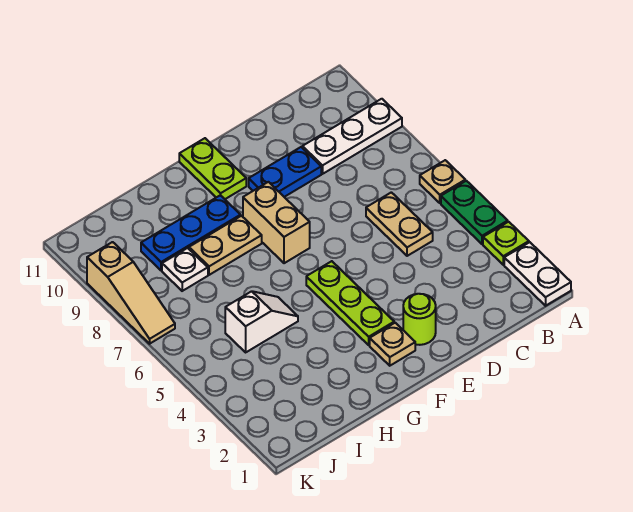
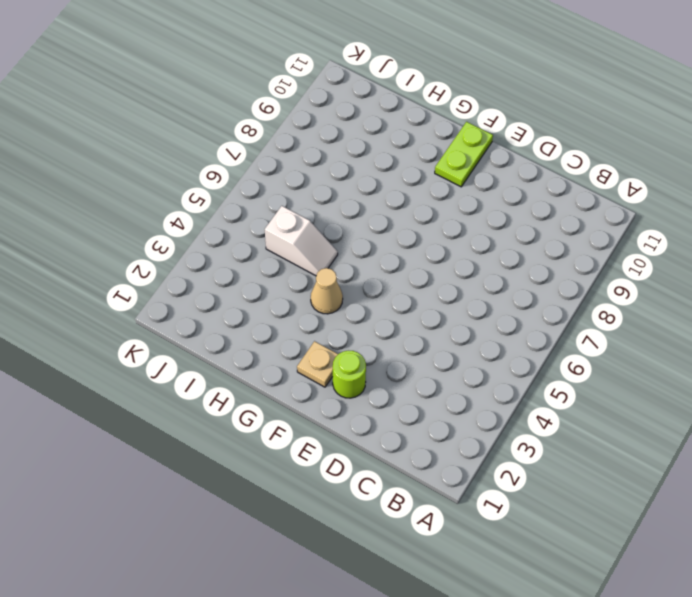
tan 1x1 cone [311,268,343,314] -> none
none -> white 1x2 plate [504,242,571,306]
none -> lime 1x1 plate [483,222,529,265]
none -> green 1x2 plate [441,181,508,244]

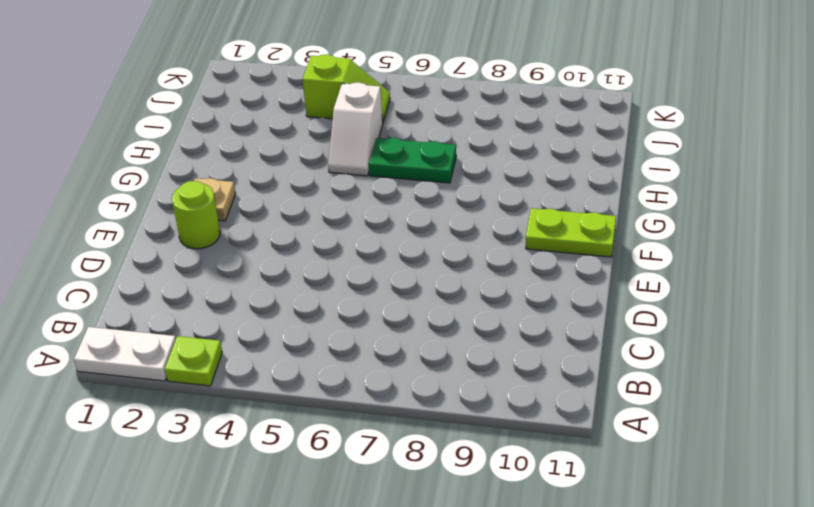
green 1x2 plate [369,138,456,183] -> green 1x2 plate moved to [441,181,508,244]
lime 1x2 slope [303,54,390,122] -> none
none -> tan 1x1 plate [420,160,465,203]
none -> white 1x3 plate [302,99,402,174]
none -> tan 1x2 plate [366,192,433,256]

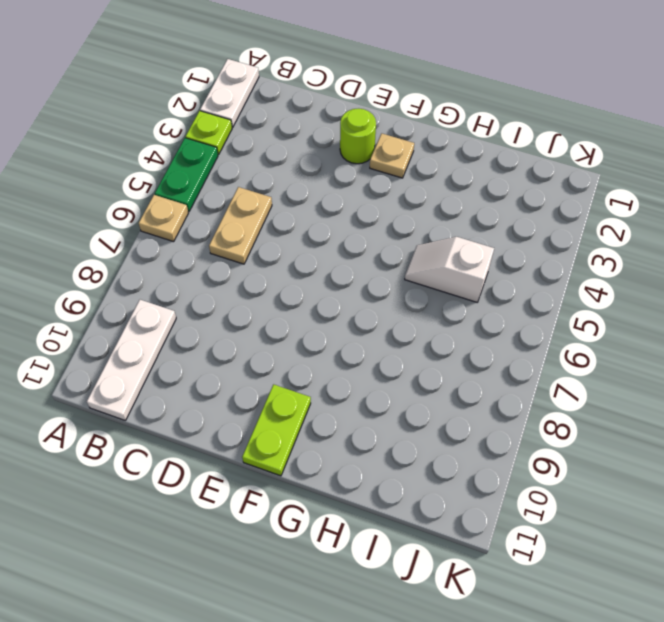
white 1x3 plate [87,300,176,420] -> white 1x3 plate turned to [302,99,402,174]
none -> blue 1x2 plate [249,147,321,197]
none -> lime 1x3 plate [306,261,394,345]
none -> tan 1x2 brick [243,182,310,263]

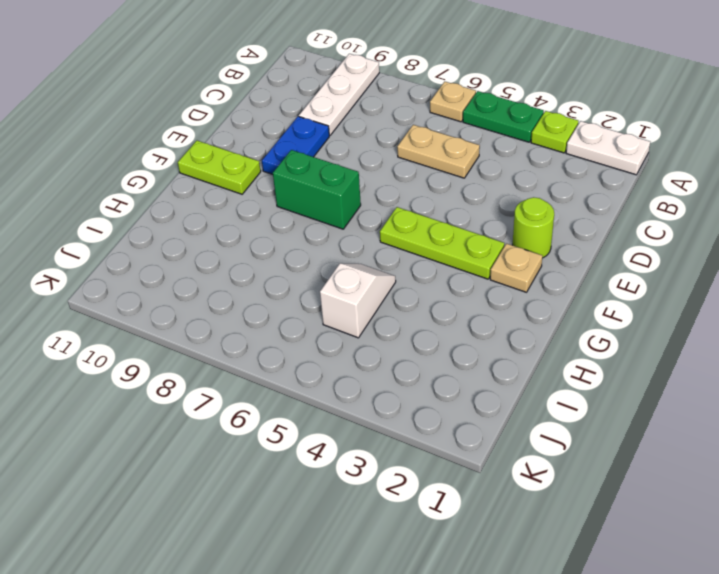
green 1x2 brick [273,150,361,229] -> tan 1x2 brick [243,182,310,263]
none -> tan 1x2 plate [189,216,262,275]
none -> blue 1x3 plate [141,195,241,271]
none -> white 1x1 plate [162,248,208,291]

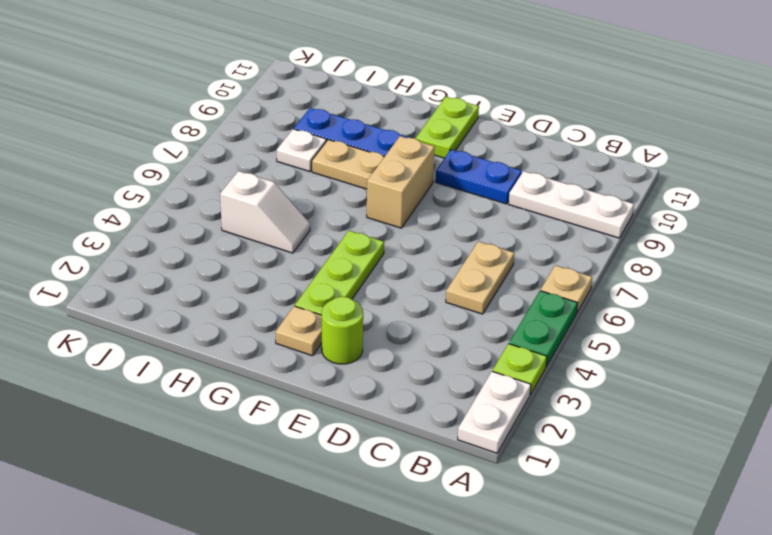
none -> tan 1x3 slope [87,242,175,344]

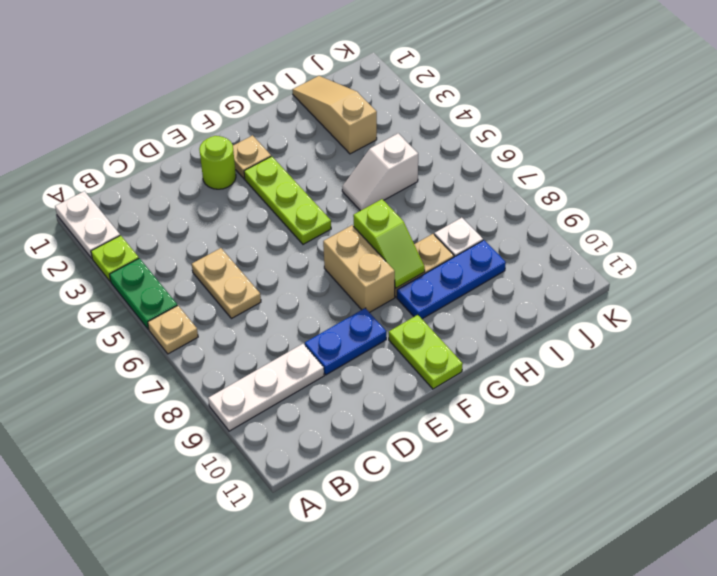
lime 1x2 slope [353,199,425,288] -> none
tan 1x3 slope [292,76,377,154] -> tan 1x3 slope moved to [87,242,175,344]

